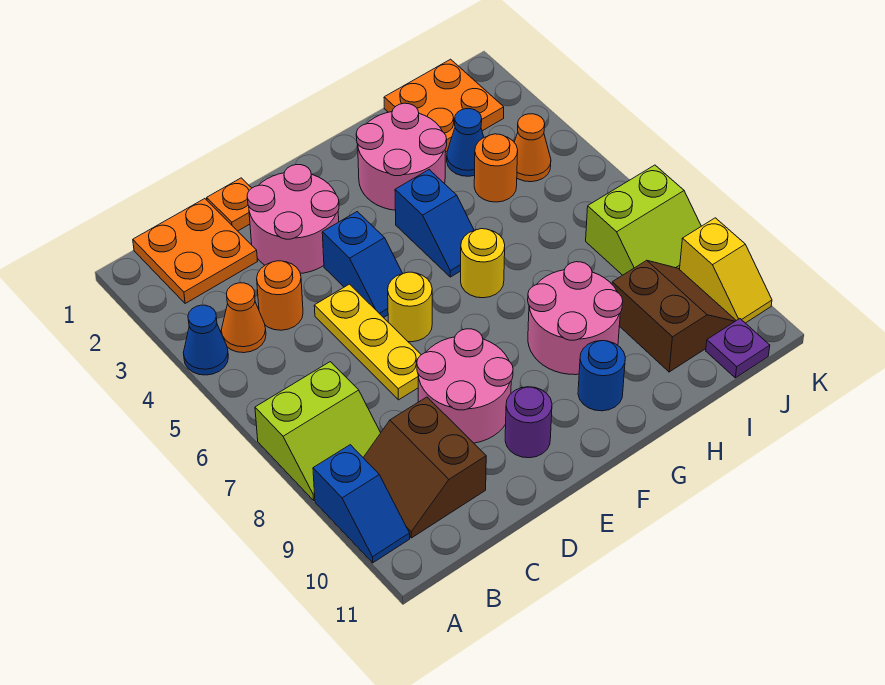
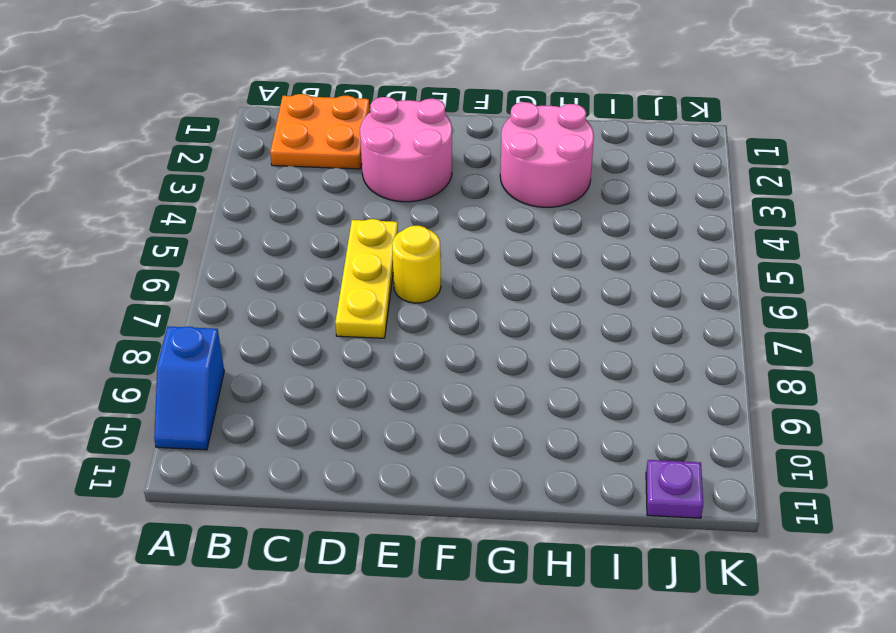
none -> blue 1x1 cone [183,305,228,375]
none -> lime 2x2 slope [255,362,380,500]
none -> orange 1x1 cone [221,283,266,353]

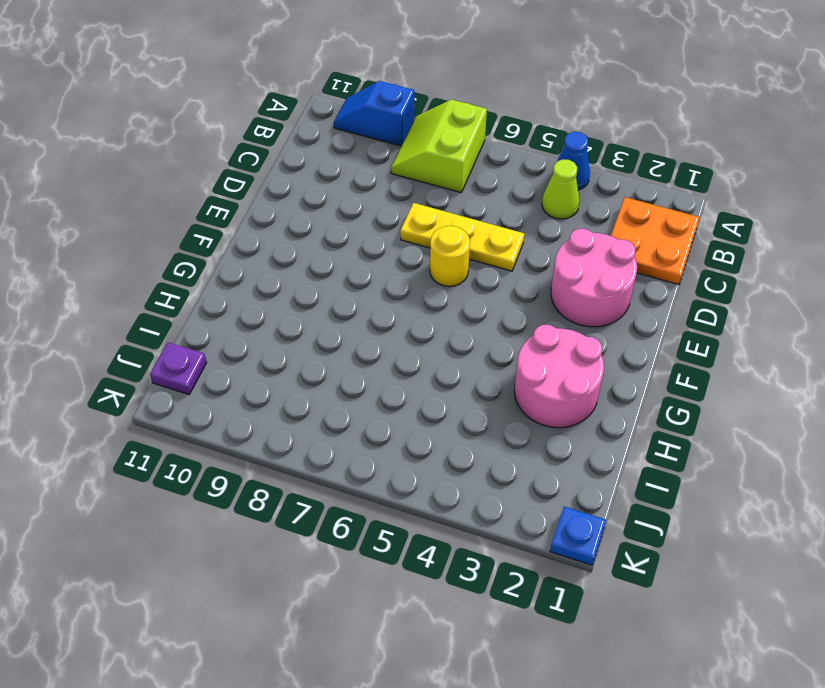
lime 1x1 cone [542,159,580,219] -> orange 1x1 cone [221,283,266,353]
blue 1x1 plate [550,507,606,565] -> none
none -> brown 2x2 slope [363,397,486,538]
none -> orange 1x1 round brick [257,261,303,330]
none -> orange 1x1 plate [207,178,251,231]

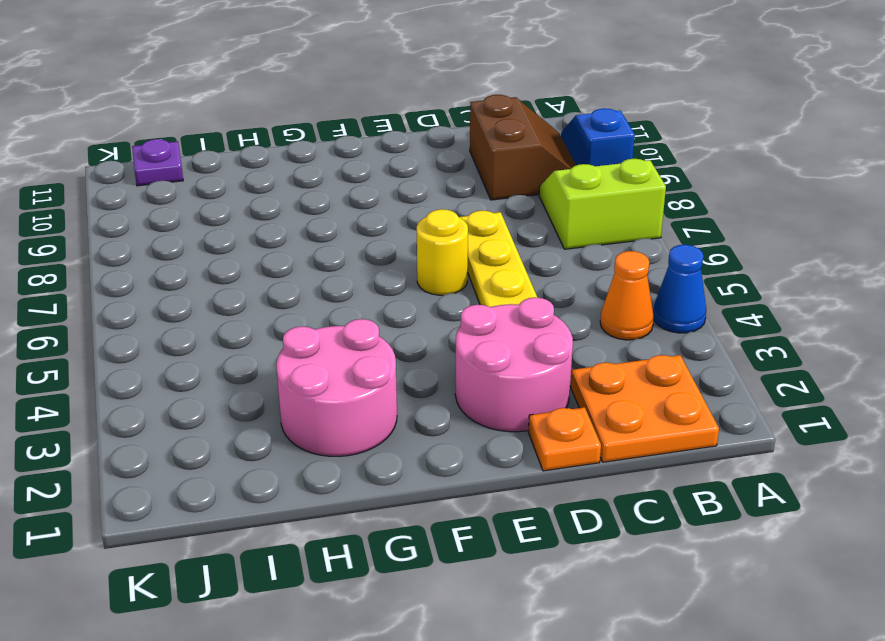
none -> orange 1x1 round brick [257,261,303,330]
none -> pink 2x2 round brick [417,329,513,443]
none -> blue 1x2 slope [322,212,403,318]

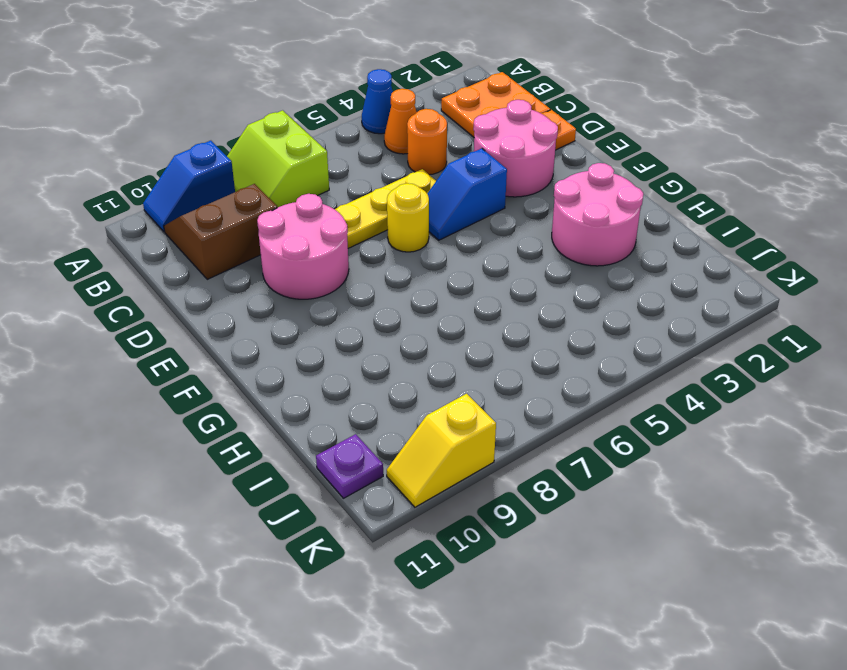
none -> purple 1x1 round brick [505,387,552,458]
none -> blue 1x2 slope [395,170,474,277]
none -> yellow 1x1 round brick [461,229,505,298]

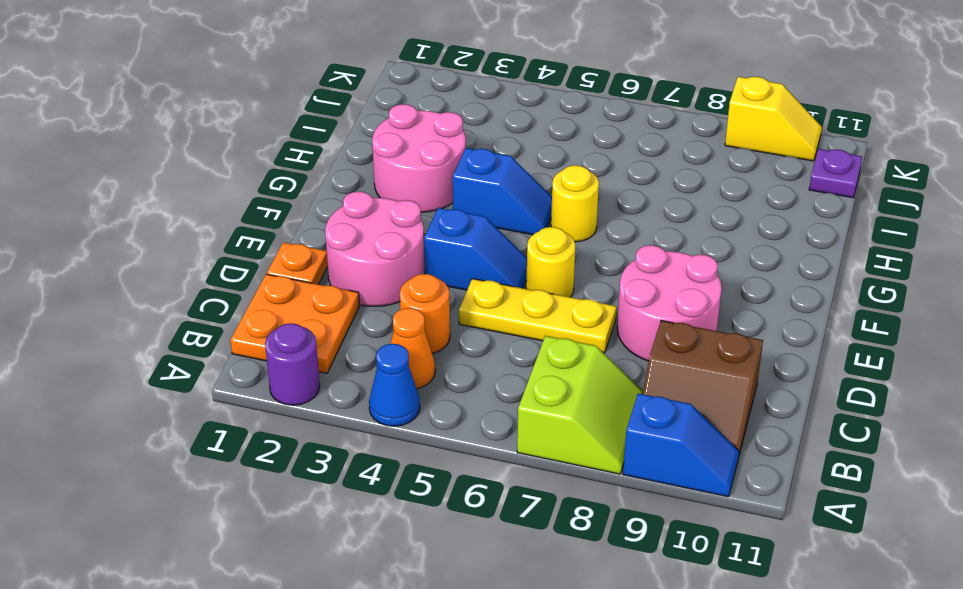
purple 1x1 round brick [265,323,320,405] -> purple 1x1 round brick moved to [505,387,552,458]
none -> pink 2x2 round brick [528,262,623,375]
none -> blue 1x1 round brick [578,341,625,411]
none -> orange 2x2 plate [384,59,504,152]

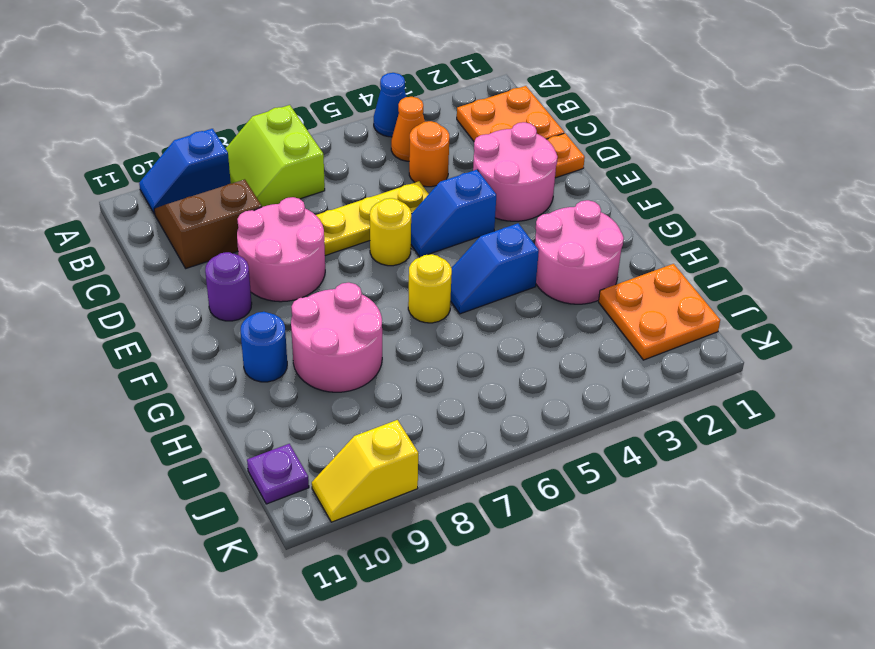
none -> blue 1x1 cone [447,109,484,176]
none -> orange 1x1 round brick [474,134,518,202]
none -> brown 2x2 slope [612,260,736,372]

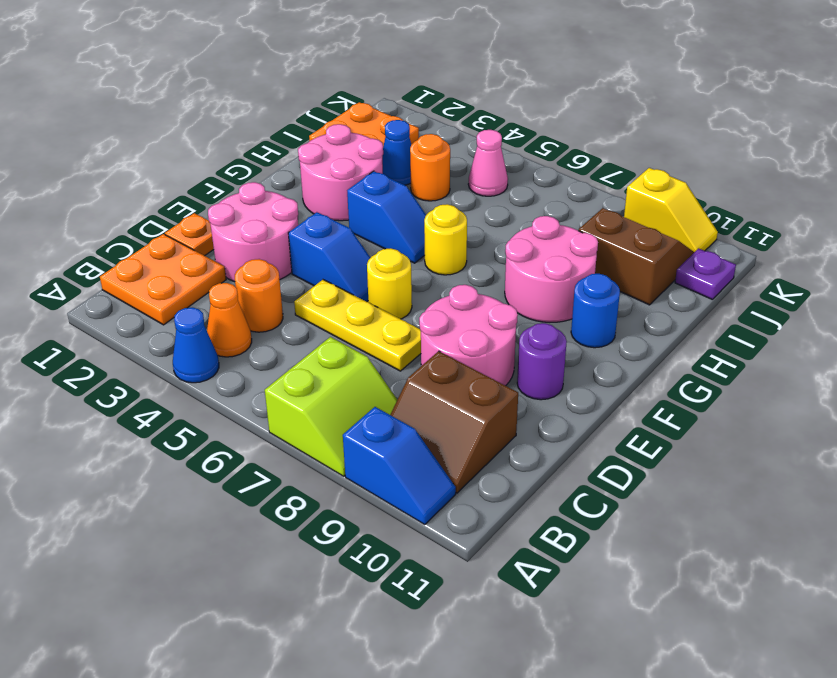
pink 1x1 cone [468,130,508,196] -> none
none -> orange 1x1 cone [514,114,551,182]
none -> lime 2x2 slope [586,165,701,275]

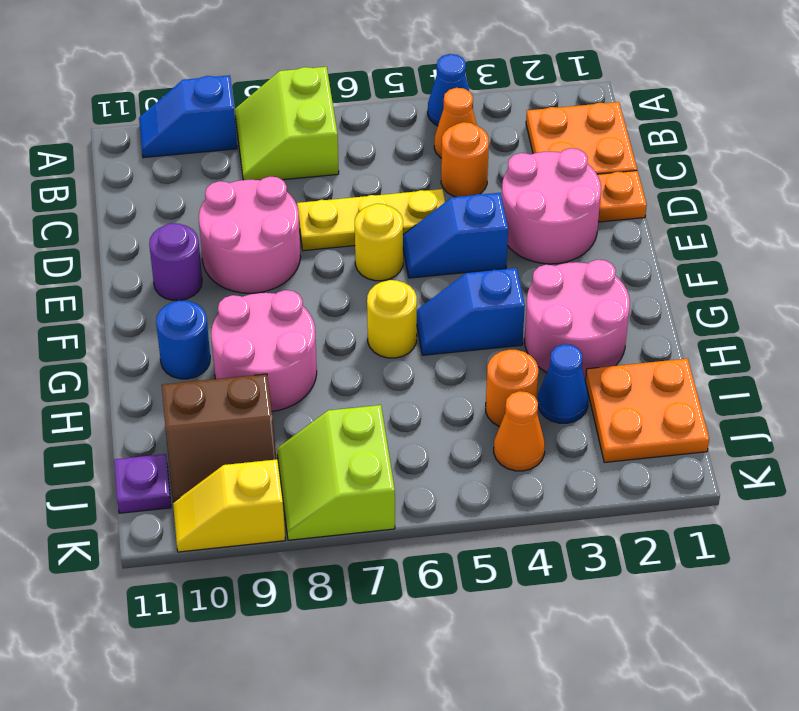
none -> brown 2x2 slope [363,397,486,538]

